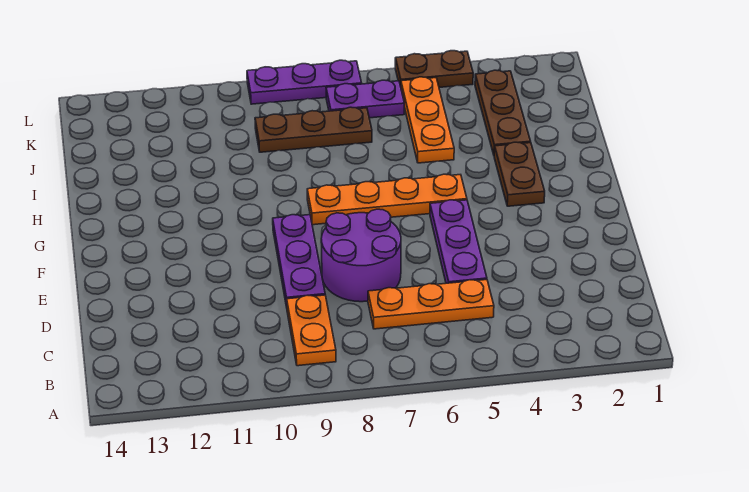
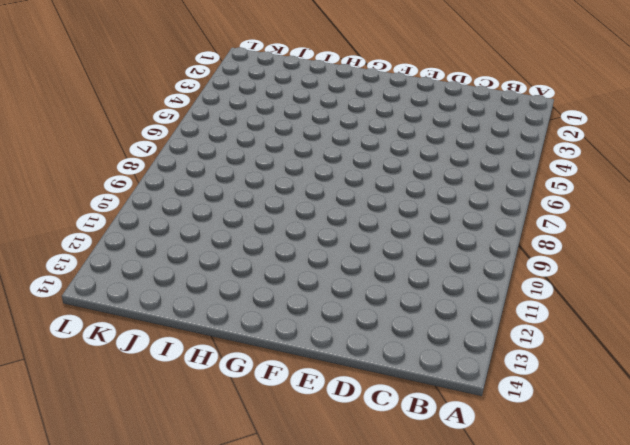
none -> orange 1x2 plate [287,295,336,366]
none -> orange 1x3 plate [368,280,494,329]
none -> purple 1x3 plate [430,200,487,283]

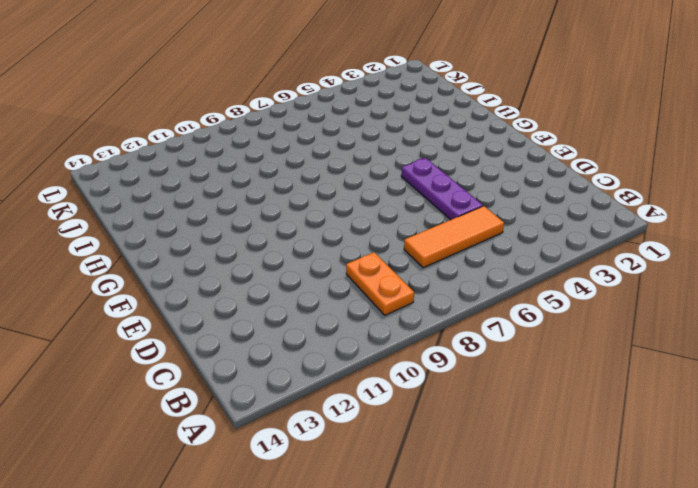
orange 1x3 tile [404,206,504,268] -> orange 1x3 plate [368,280,494,329]
none -> purple 2x2 round brick [321,209,401,302]
none -> purple 1x3 plate [273,215,325,307]
none -> brown 1x2 plate [494,142,545,206]

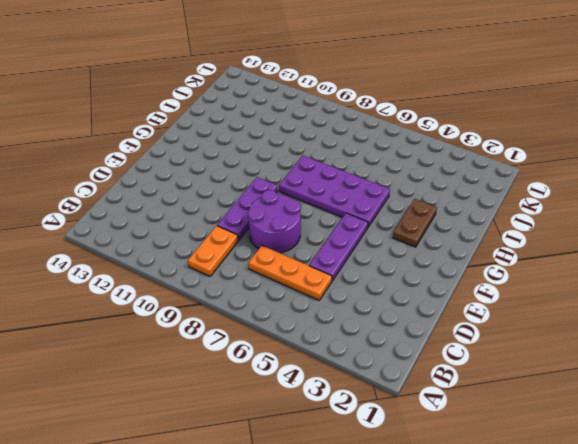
purple 2x4 plate [279,156,390,227] -> orange 1x4 plate [307,174,467,225]
none -> brown 1x3 plate [475,70,531,155]
none -> orange 1x3 plate [401,77,454,163]
none -> brown 1x3 plate [255,107,372,152]

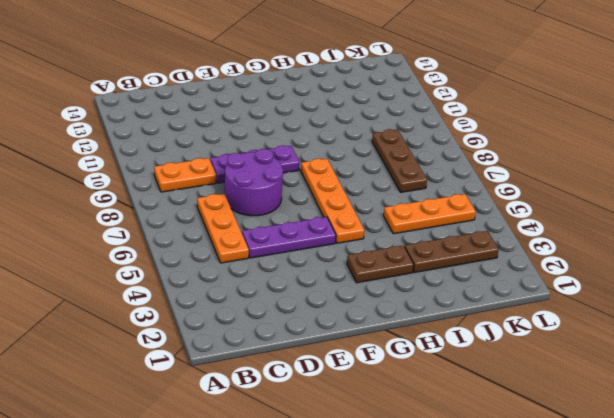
none -> purple 1x2 plate [326,80,404,118]
none -> brown 1x2 plate [395,51,473,87]
none -> purple 1x3 plate [247,60,362,104]

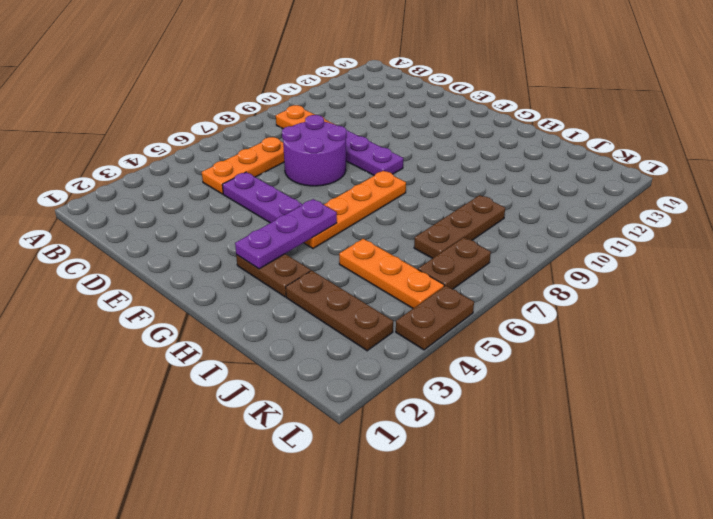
purple 1x3 plate [235,199,337,269] -> purple 1x3 plate moved to [247,60,362,104]
brown 1x2 plate [418,238,491,289] -> purple 1x2 plate [326,80,404,118]

